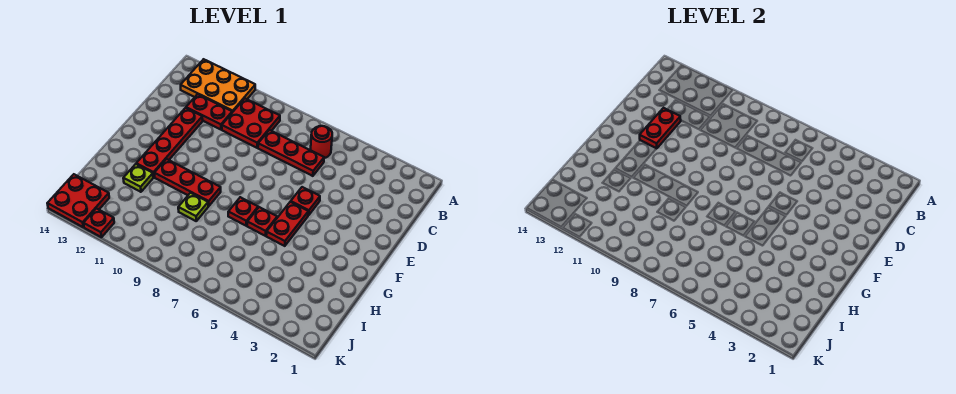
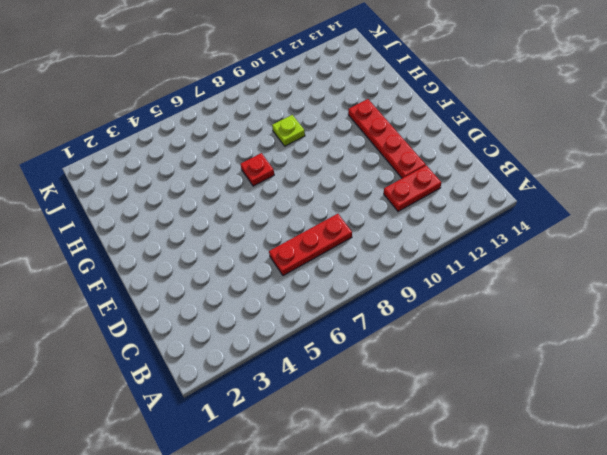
none -> orange 2x3 plate [181,59,255,112]
none -> red 1x1 round brick [311,126,332,158]
none -> red 2x2 plate [222,99,280,148]

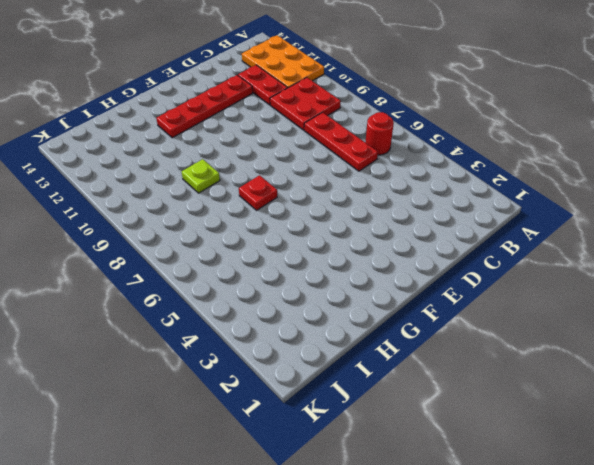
none -> red 1x1 plate [291,187,320,215]
none -> red 1x2 plate [266,202,308,246]
none -> red 1x1 plate [247,207,277,236]

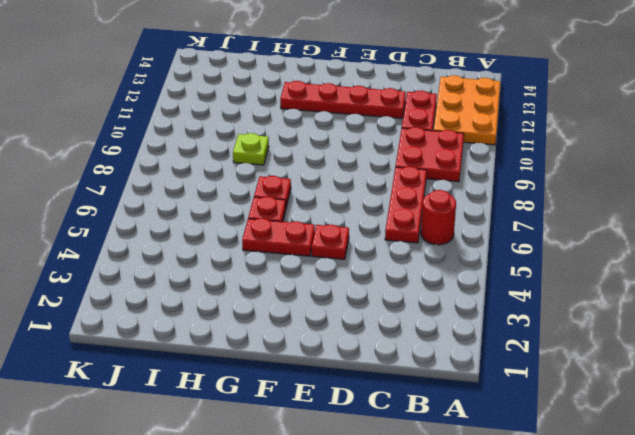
none -> red 1x3 plate [154,159,221,206]
none -> lime 1x1 plate [123,164,153,192]
none -> red 2x2 plate [47,174,109,227]

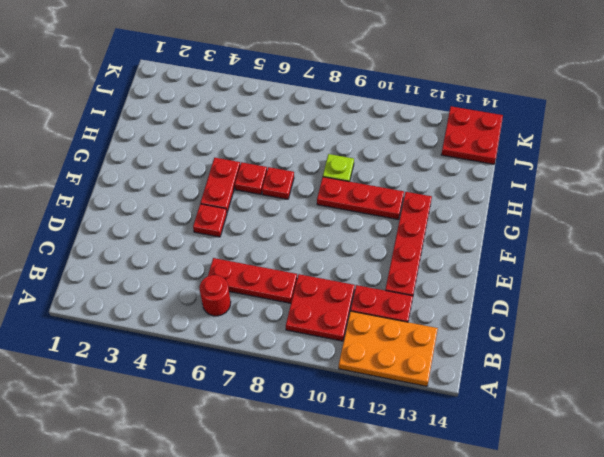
none -> lime 1x1 plate [123,164,153,192]
none -> red 1x1 plate [84,208,114,237]
none -> red 1x2 plate [640,108,681,149]

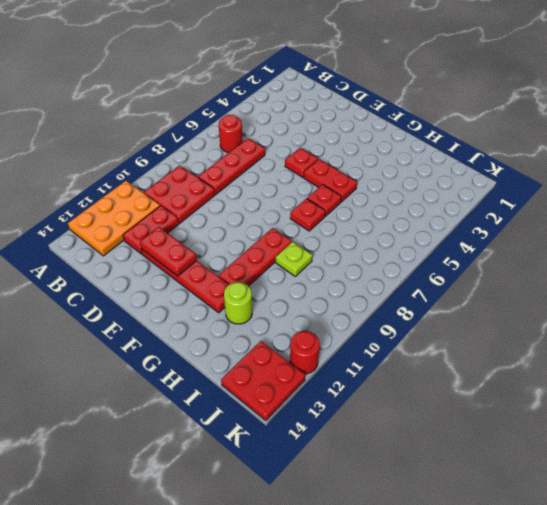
lime 1x1 round brick [224,282,252,324] -> lime 1x1 plate [123,164,153,192]
red 1x1 round brick [290,331,320,374] -> red 1x1 plate [84,208,114,237]

